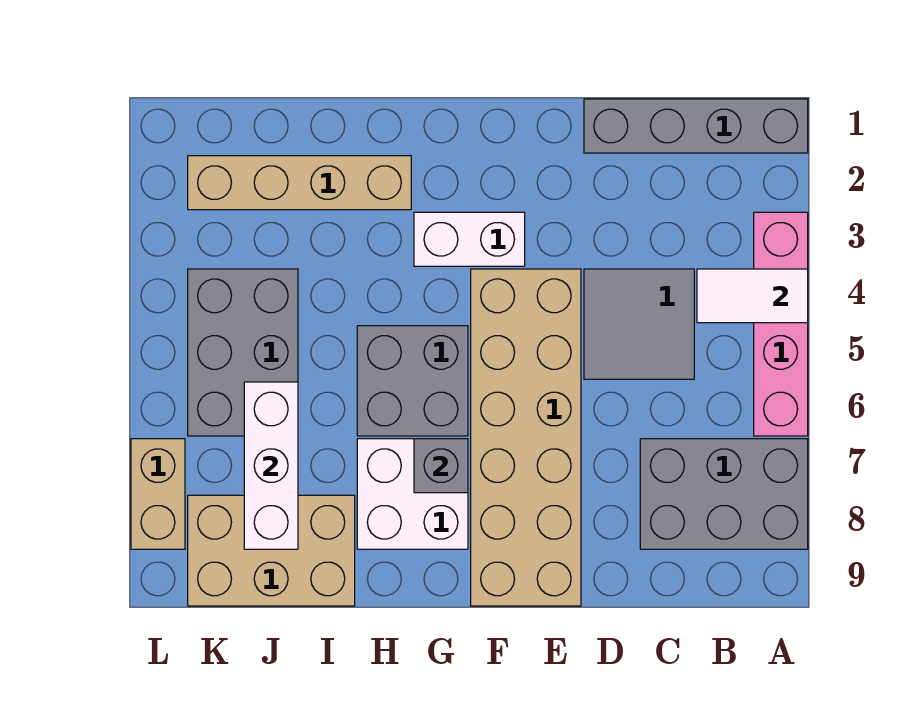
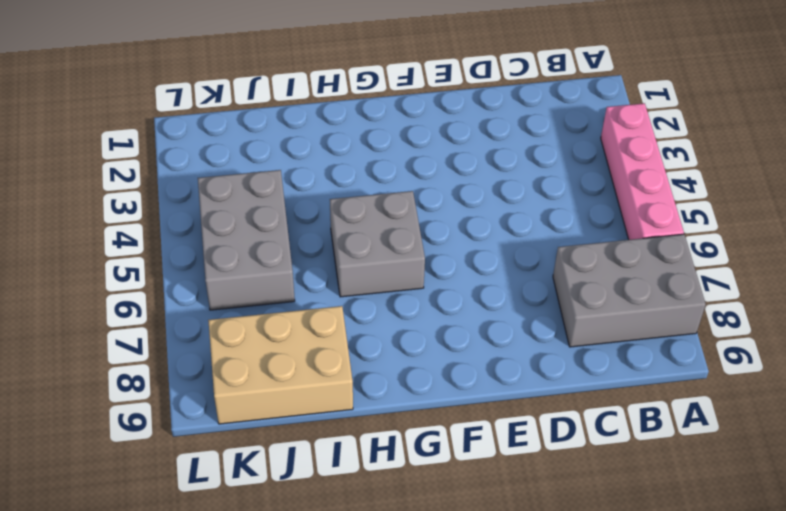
none -> grey 1x4 brick [584,99,808,153]
none -> grey 2x2 tile [584,269,694,379]
none -> tan 2x6 brick [471,269,581,606]

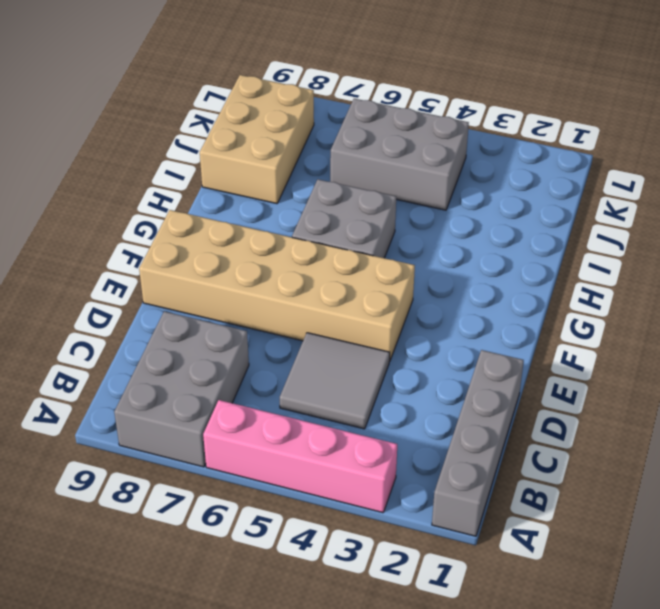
none -> white 1x2 brick [414,212,525,266]
none -> white 2x2 brick [357,439,468,549]
none -> tan 1x4 brick [188,156,411,210]

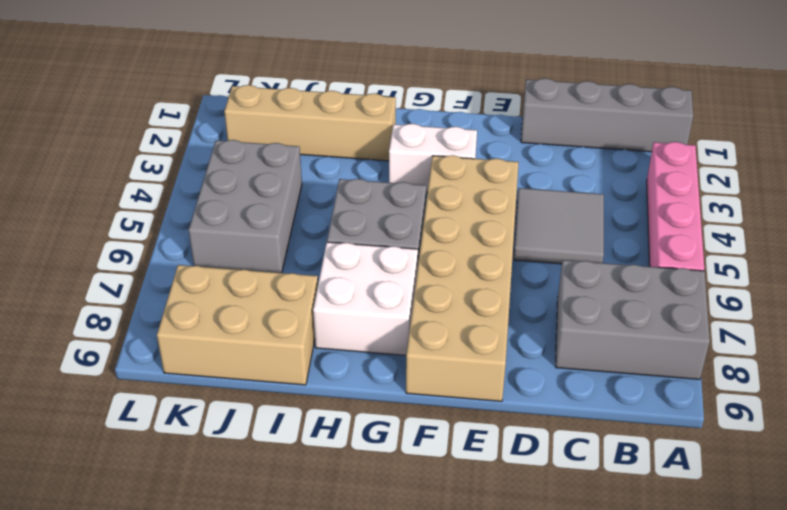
none -> tan 1x2 brick [131,439,185,549]
none -> white 1x2 tile [697,269,808,323]
none -> grey 1x1 brick [414,439,468,493]

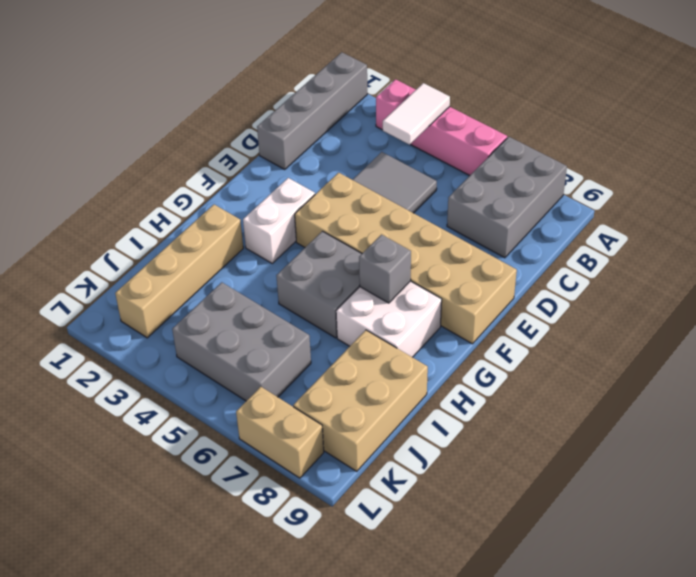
none -> white 1x3 brick [244,382,298,549]

